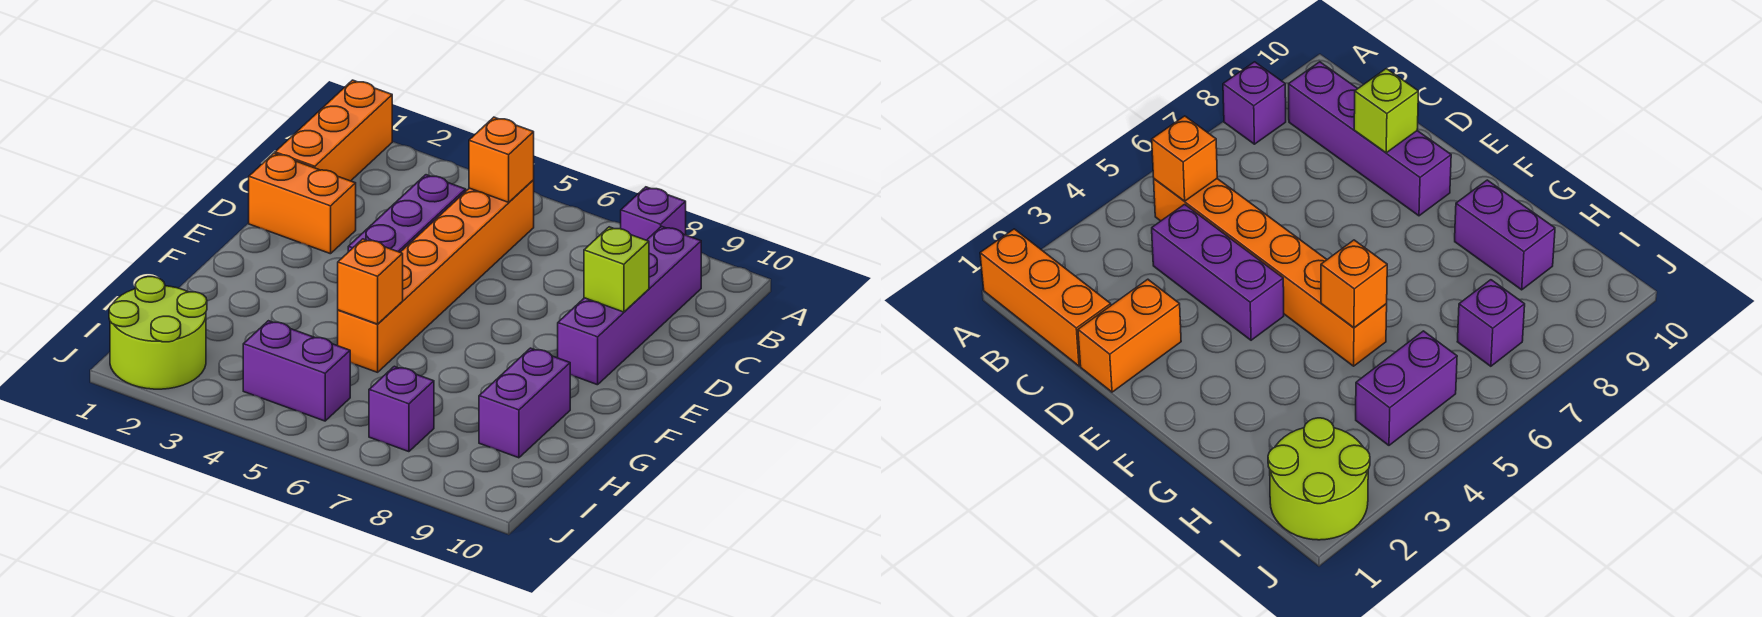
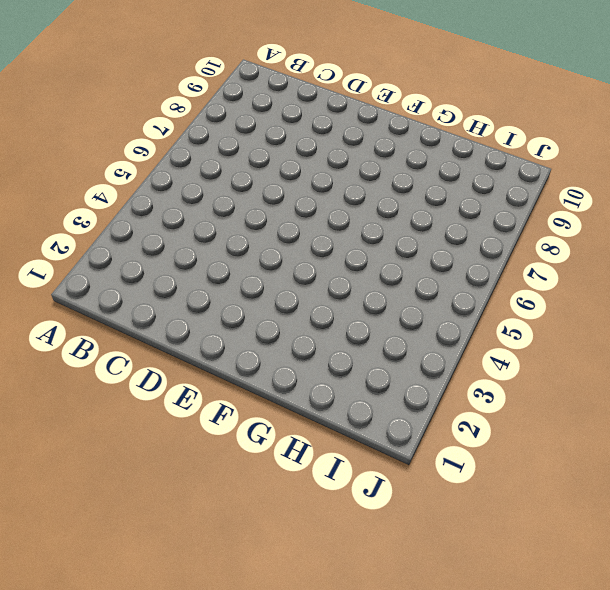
none -> orange 1x3 brick [275,80,392,181]
none -> purple 1x1 brick [621,187,686,240]
none -> orange 1x6 brick [338,180,534,372]

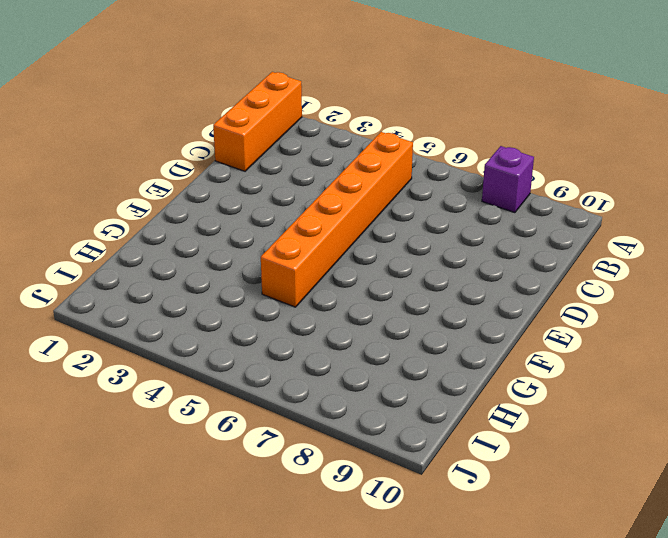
none -> purple 1x4 brick [558,226,701,385]
none -> purple 1x3 brick [348,175,466,252]
none -> orange 1x2 brick [249,153,356,254]

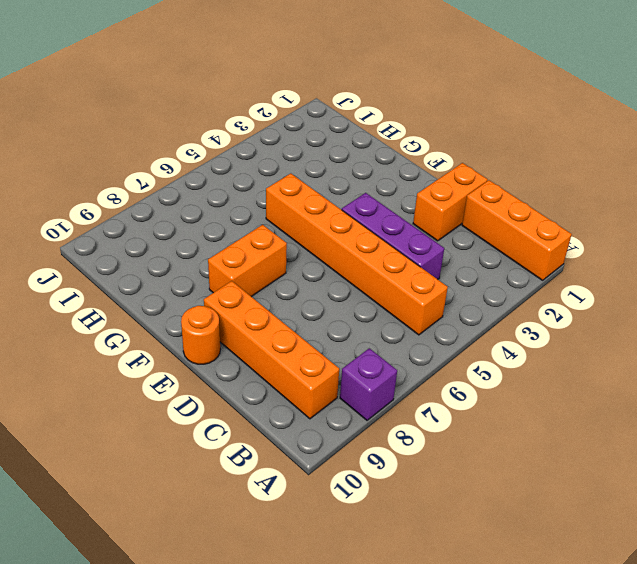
orange 1x4 brick [204,281,339,419] -> purple 1x4 brick [558,226,701,385]
orange 1x1 round brick [181,306,220,364] -> none
orange 1x2 brick [208,225,287,297] -> none
none -> purple 1x2 brick [479,348,570,458]
none -> lime 2x2 round brick [109,277,207,389]
none -> purple 1x2 brick [243,321,350,421]

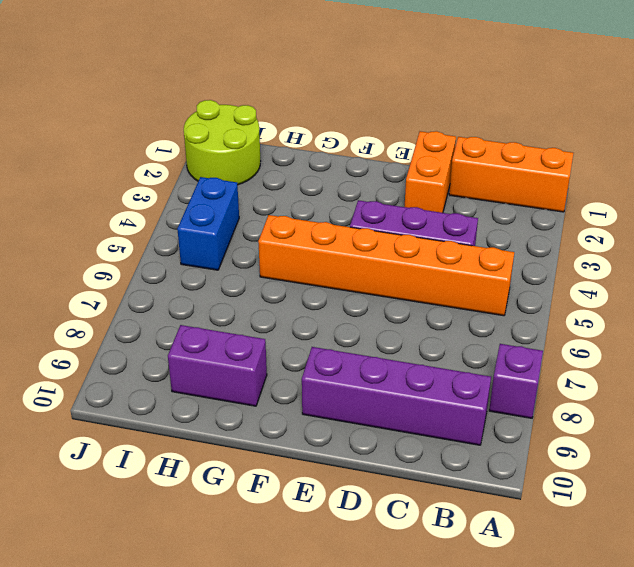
blue 1x2 brick [177,177,239,270] -> purple 1x2 brick [243,321,350,421]
none -> purple 1x1 brick [369,366,434,452]
none -> orange 1x1 brick [469,117,534,202]
none -> lime 1x1 brick [584,227,649,312]

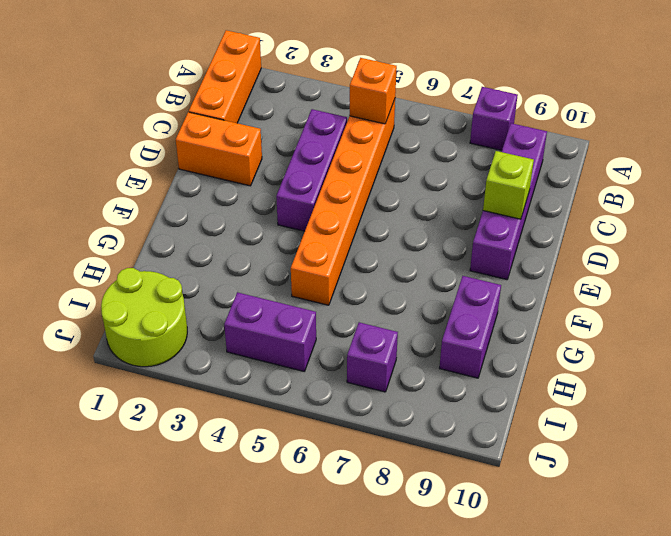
none -> orange 1x1 brick [338,239,403,324]

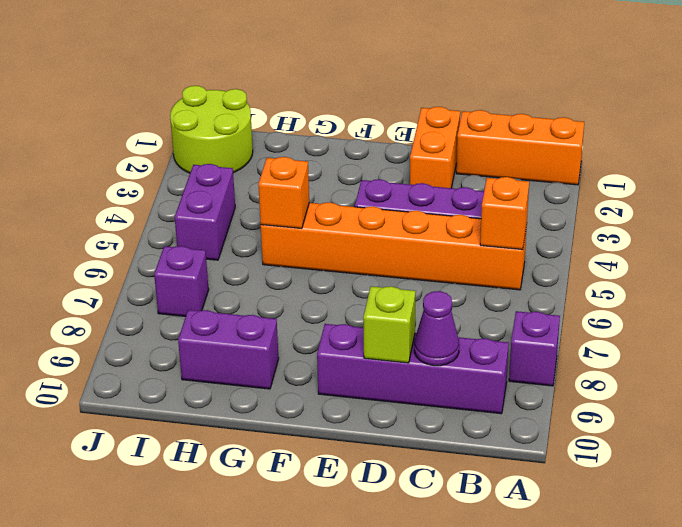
purple 1x1 cone [414,291,459,366] -> none

